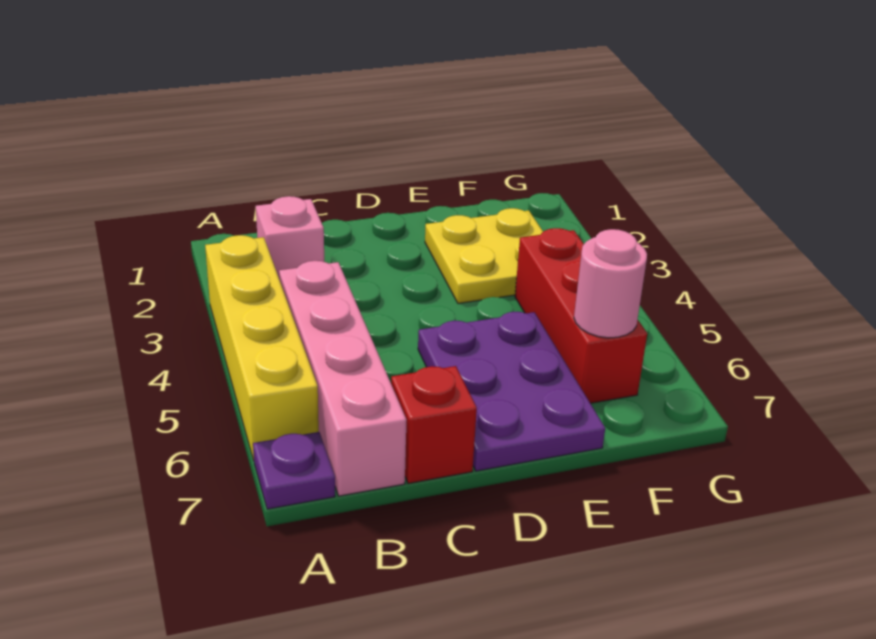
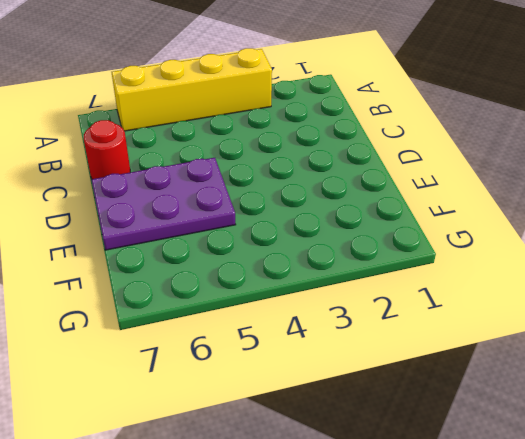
red 1x1 round brick [84,120,130,179] -> red 1x1 brick [391,366,477,484]
none -> purple 1x1 plate [253,432,335,509]
none -> pink 1x1 brick [256,196,324,280]

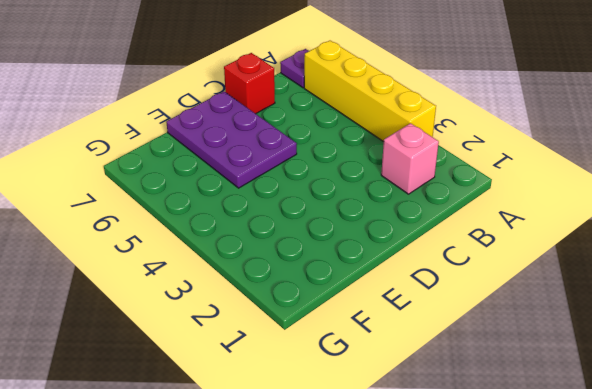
none -> pink 1x4 brick [279,261,407,496]
none -> yellow 2x2 plate [425,208,543,303]

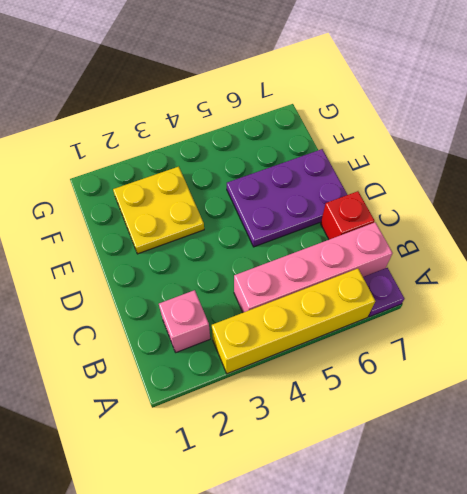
none -> red 1x3 brick [515,228,647,403]
none -> pink 1x1 round brick [574,229,647,338]

